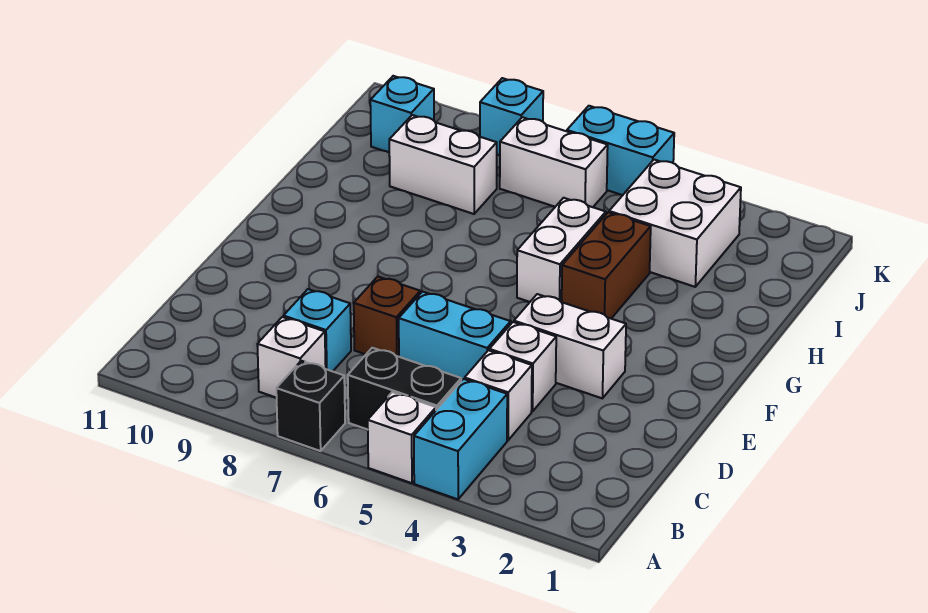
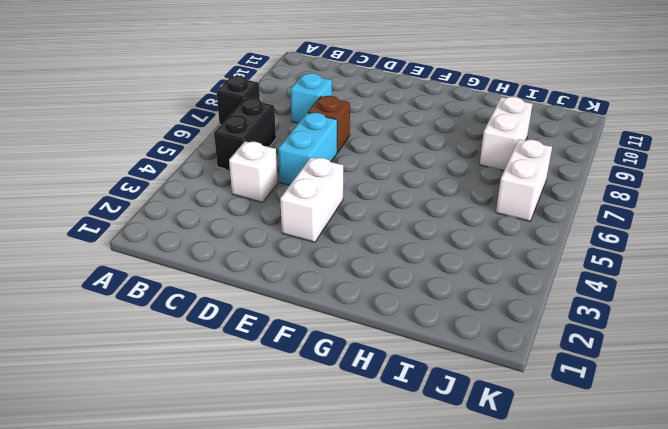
none -> cyan 1x2 brick [414,379,507,499]
none -> white 1x1 brick [368,392,436,483]
none -> white 1x1 brick [257,317,326,398]

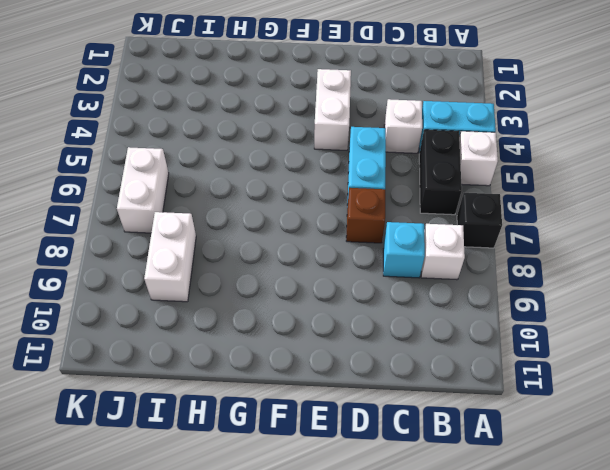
none -> white 1x1 brick [489,322,556,411]
none -> brown 1x2 brick [562,212,651,318]
none -> white 1x2 brick [517,198,606,302]

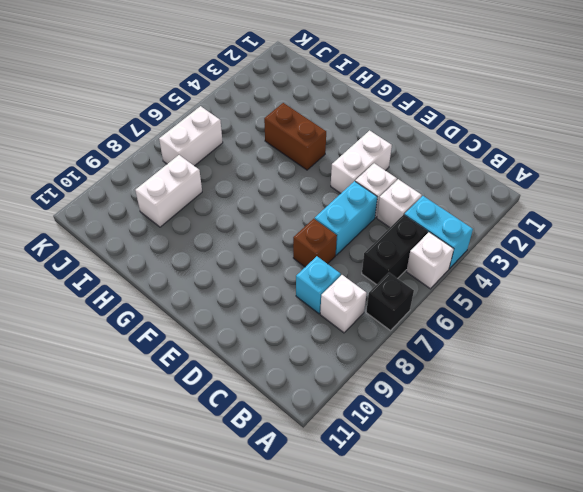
none -> white 1x2 brick [517,198,606,302]
none -> white 2x2 brick [609,160,741,287]
none -> cyan 1x1 brick [370,76,434,152]

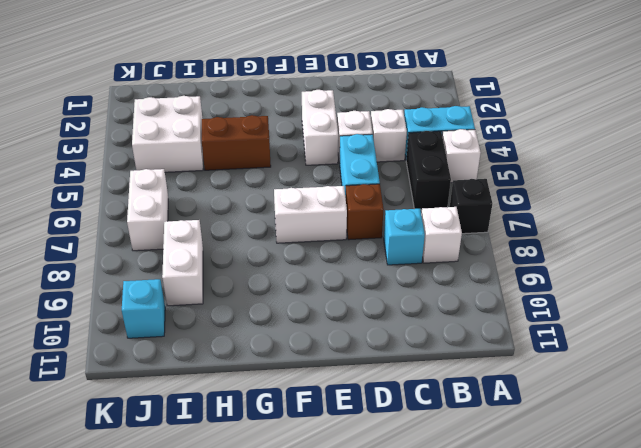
white 1x2 brick [274,186,347,243] -> white 1x2 brick moved to [517,198,606,302]
none -> cyan 1x2 brick [567,106,674,195]
none -> cyan 1x1 brick [480,78,543,155]

